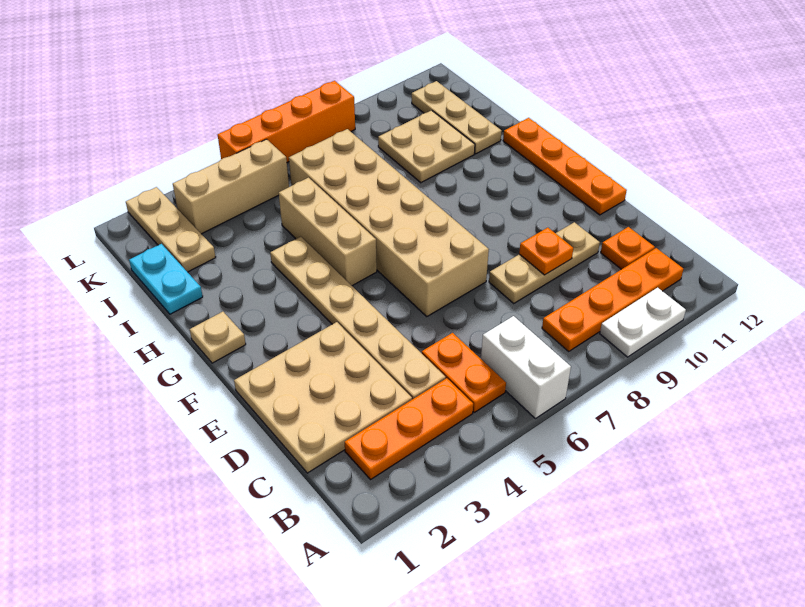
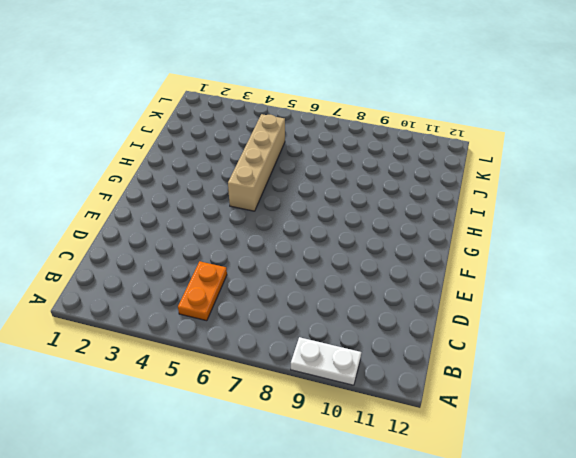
tan 1x4 brick [228,114,285,211] -> tan 1x3 brick [279,178,377,286]
none -> white 1x2 brick [481,316,571,419]
none -> orange 1x3 plate [345,378,473,479]
none -> orange 1x4 plate [542,248,683,351]

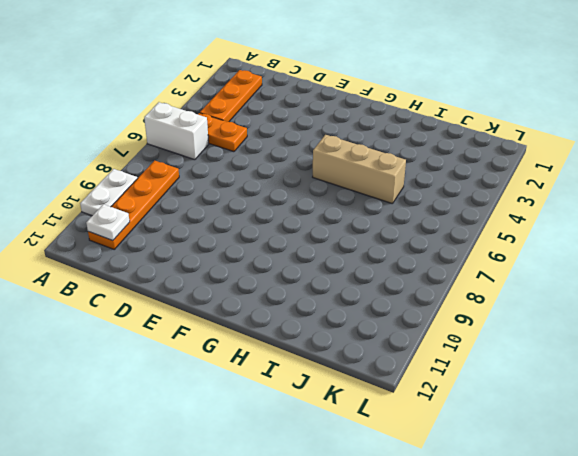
white 1x1 plate [86,204,130,241] -> none
none -> tan 3x3 plate [234,322,412,473]
none -> tan 1x6 plate [270,236,446,399]
none -> orange 1x1 plate [601,227,655,269]

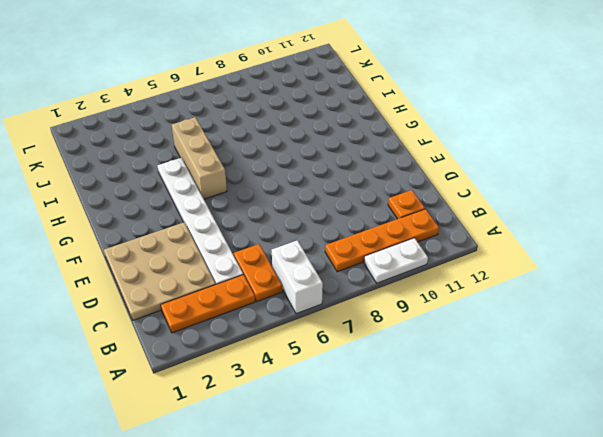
white 1x6 plate [158,158,243,284] -> tan 1x6 plate [270,236,446,399]
none -> tan 1x3 plate [489,222,600,303]
none -> tan 2x6 brick [289,129,489,316]
none -> orange 1x4 plate [503,118,627,215]

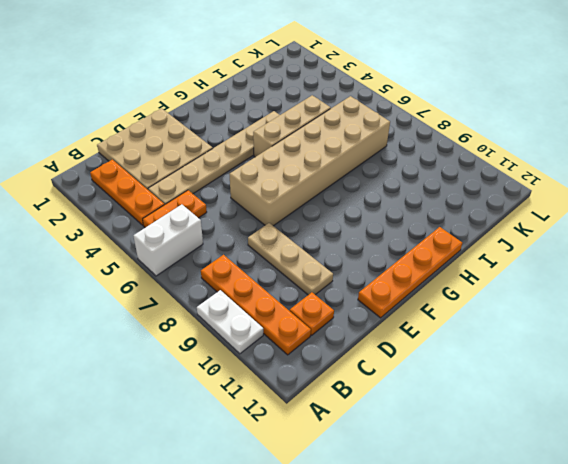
none -> tan 1x1 plate [190,312,246,363]
none -> cyan 1x2 plate [129,244,203,314]
none -> tan 2x2 plate [378,110,475,183]

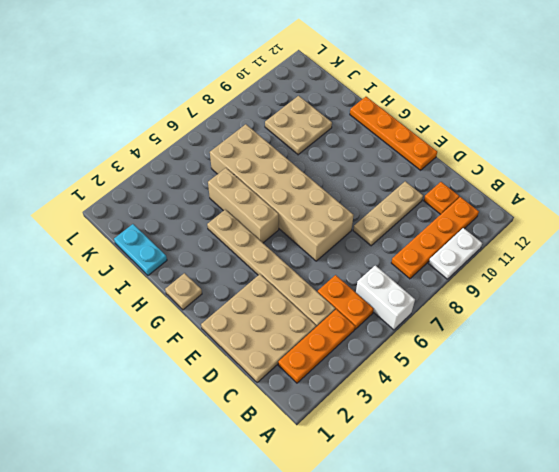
none -> tan 1x3 plate [412,81,502,154]
none -> tan 1x3 plate [126,187,216,272]
none -> tan 1x3 brick [173,139,289,234]

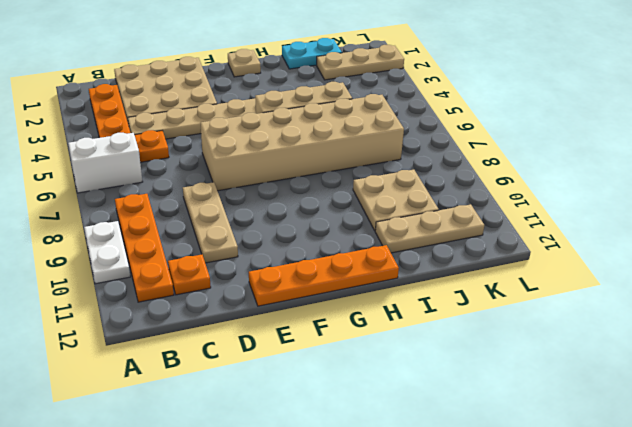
none -> tan 1x3 brick [173,139,289,234]
none -> orange 1x4 brick [218,81,355,162]
none -> orange 1x1 plate [519,228,573,275]

